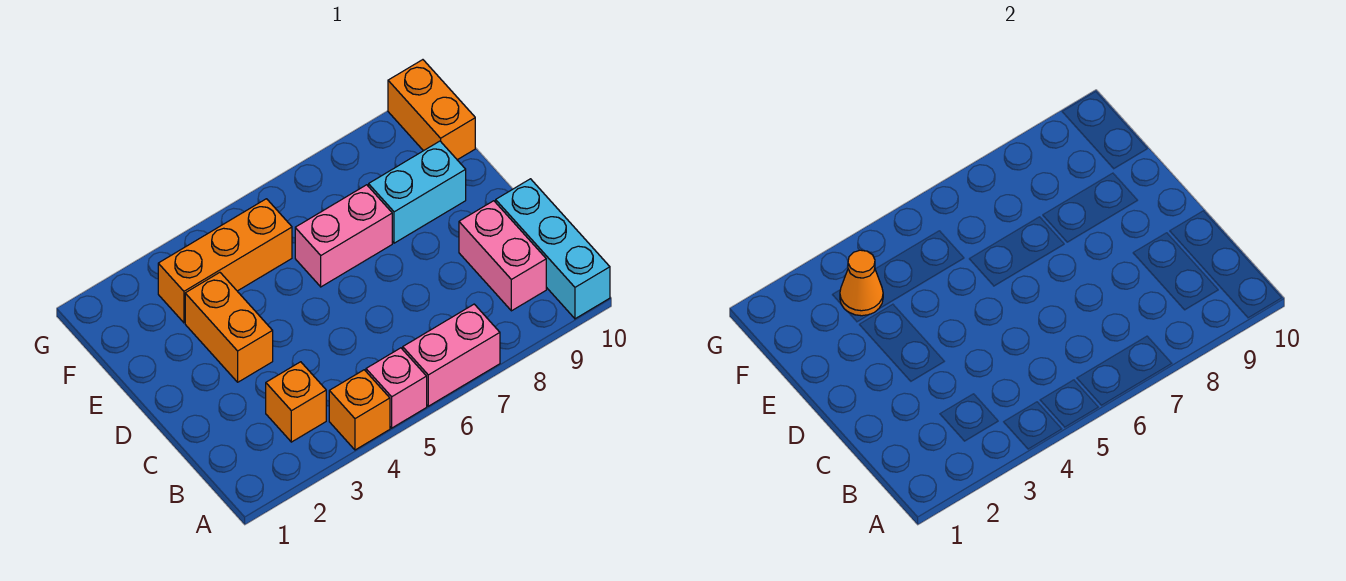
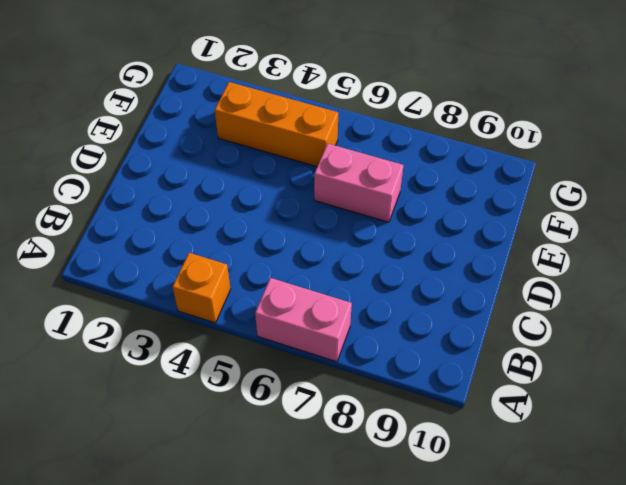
none -> pink 1x1 brick [366,348,427,428]
none -> cyan 1x3 brick [496,179,610,319]
none -> orange 1x1 brick [266,362,326,442]

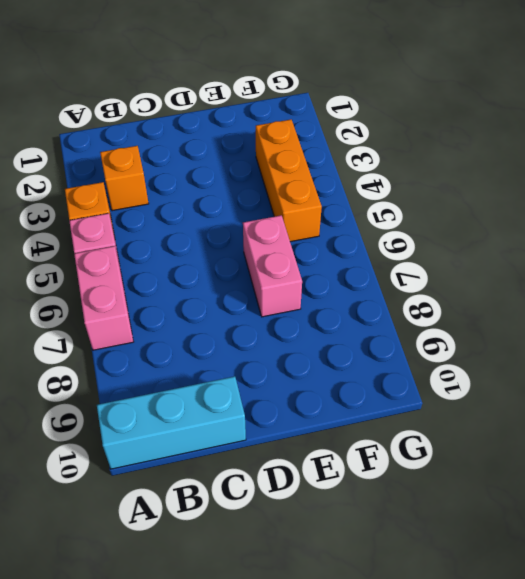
none -> pink 1x2 brick [459,201,546,311]
none -> orange 1x2 brick [185,272,273,382]
none -> cyan 1x2 brick [369,141,466,243]

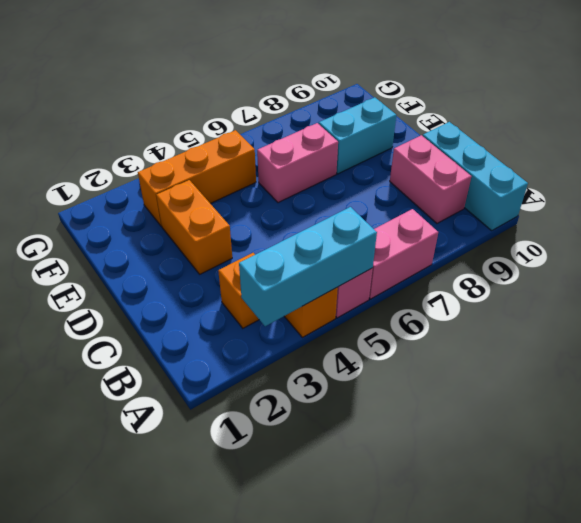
cyan 1x3 brick [239,207,377,326] -> none
none -> orange 1x2 brick [388,60,475,160]
none -> orange 1x1 cone [840,250,883,316]

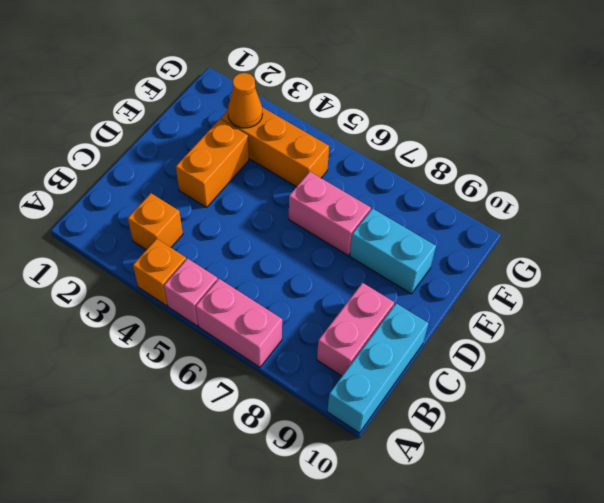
none -> orange 1x2 brick [388,60,475,160]

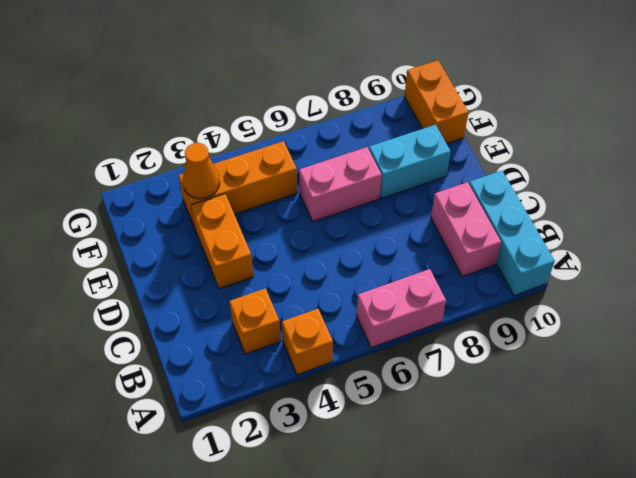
none -> pink 1x1 brick [366,348,427,428]

